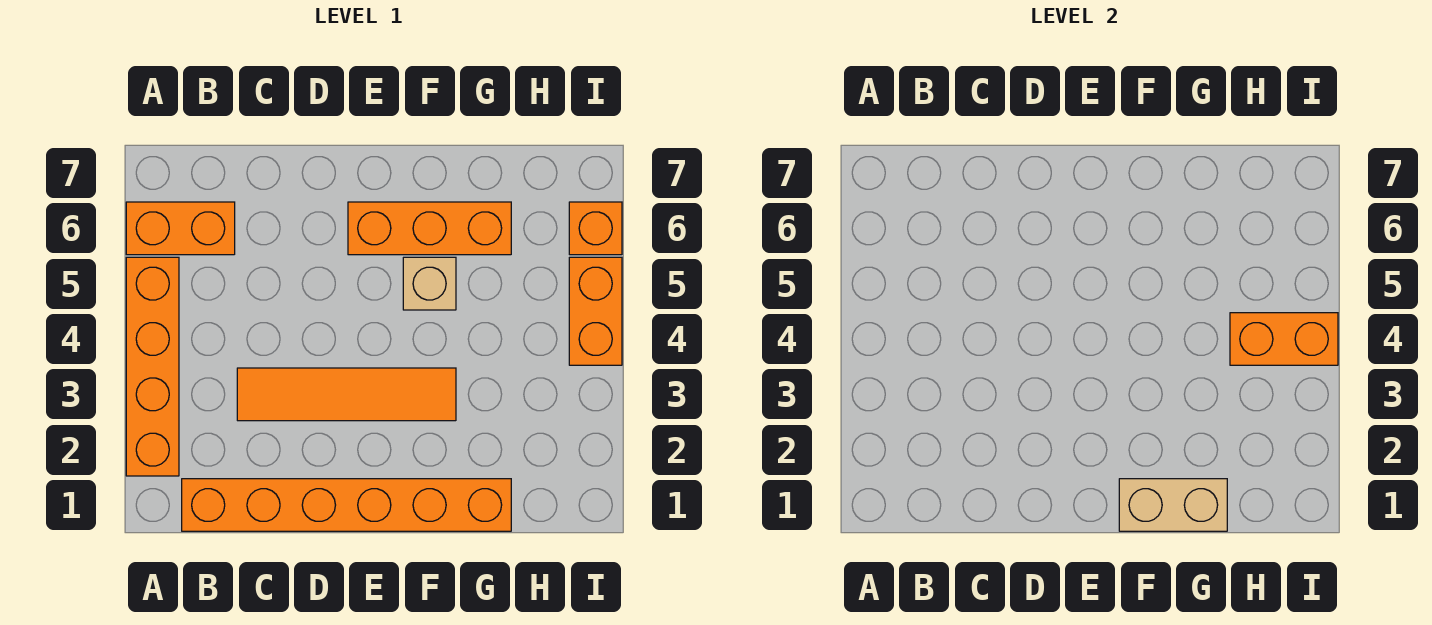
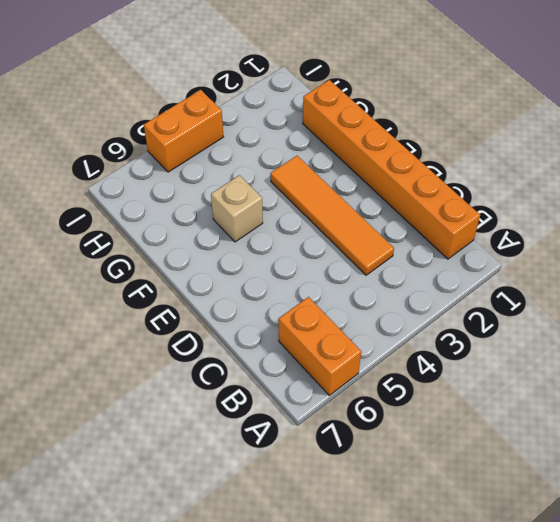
none -> orange 1x4 brick [126,257,179,476]
none -> orange 1x3 brick [348,202,511,255]

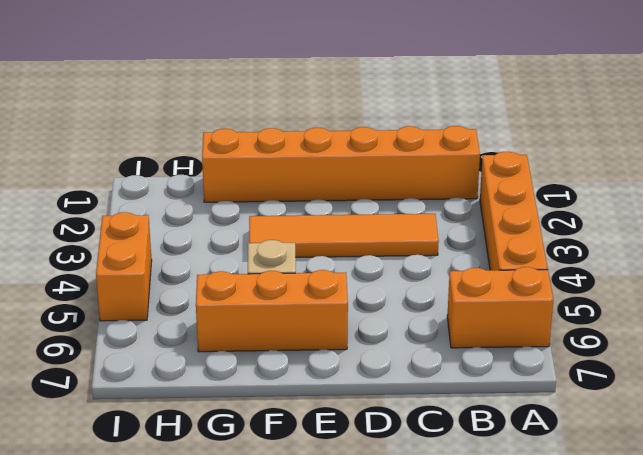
none -> orange 1x1 brick [569,202,622,255]
none -> tan 1x2 brick [1119,479,1227,531]

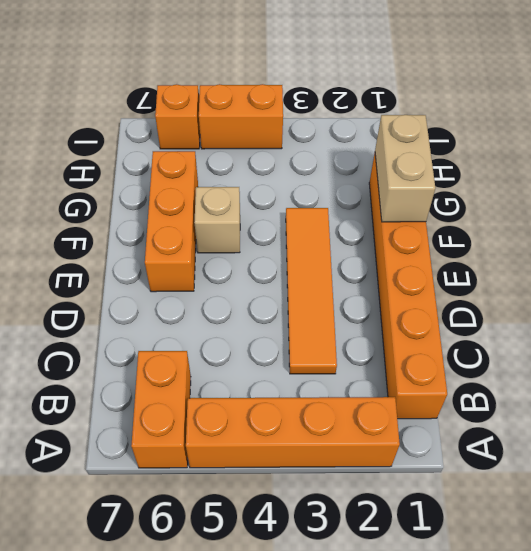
none -> orange 1x2 brick [1230,313,1338,365]

